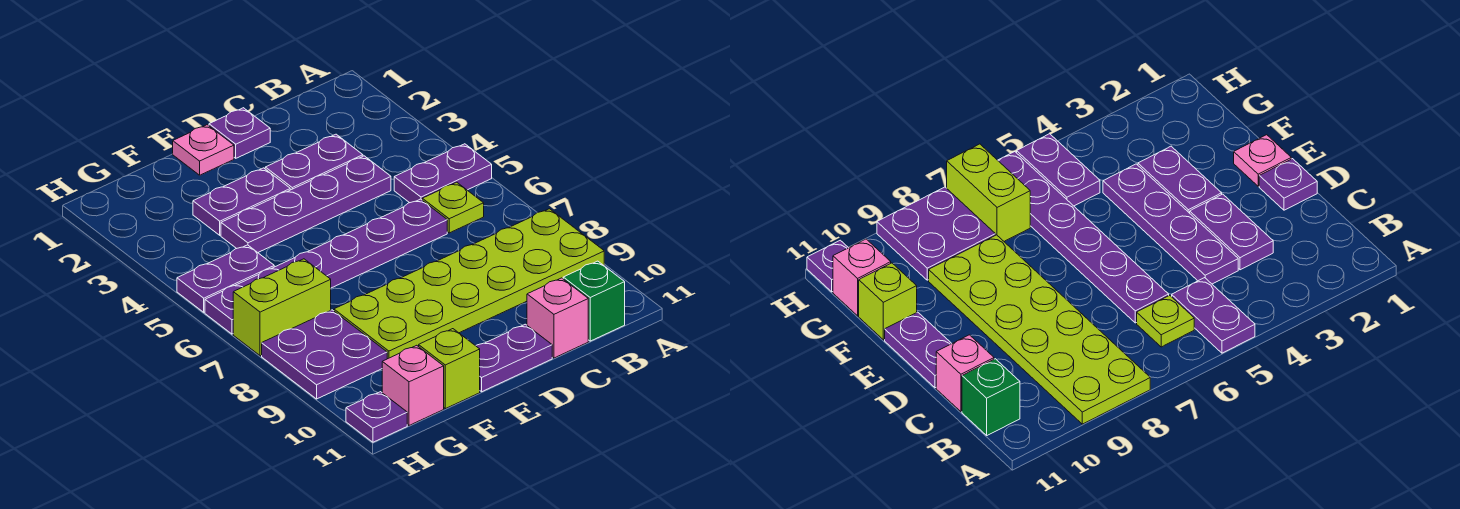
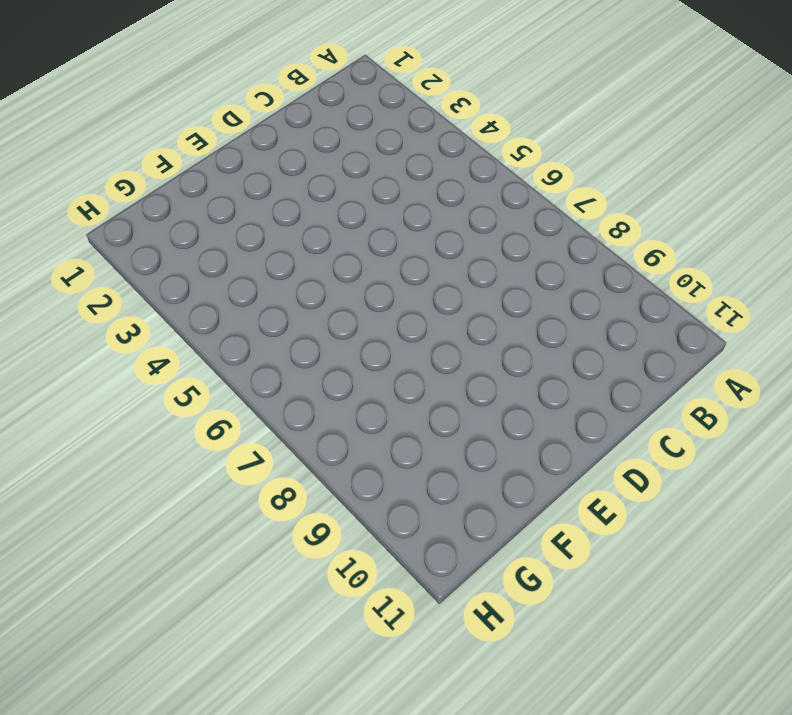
none -> purple 1x2 plate [394,144,492,203]
none -> lime 2x6 plate [334,209,604,359]
none -> lime 1x1 plate [422,182,484,233]

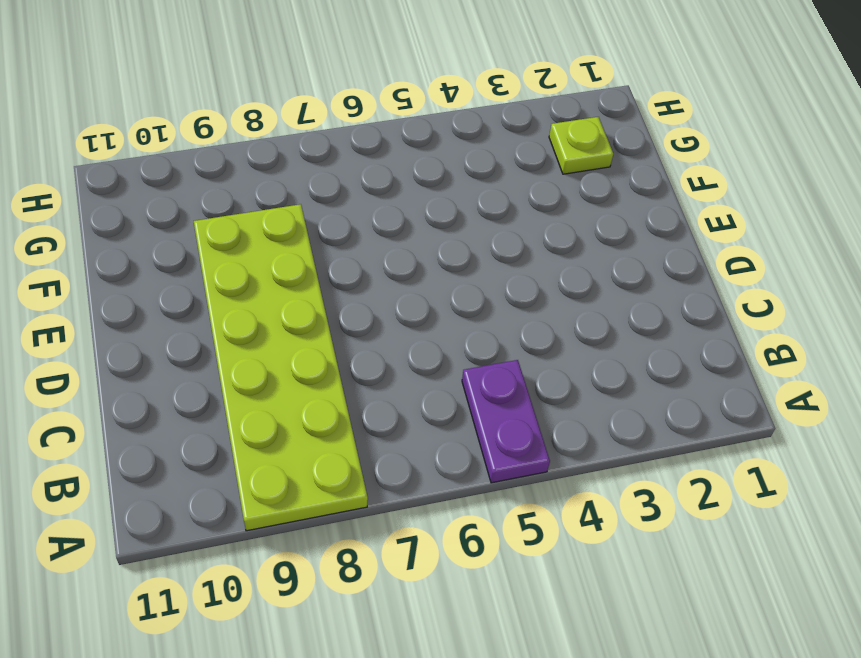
lime 1x1 plate [549,117,613,174] -> lime 1x1 plate moved to [422,182,484,233]
none -> green 1x1 brick [563,261,625,341]
none -> purple 1x2 plate [265,134,363,190]
none -> purple 1x4 plate [221,156,391,252]

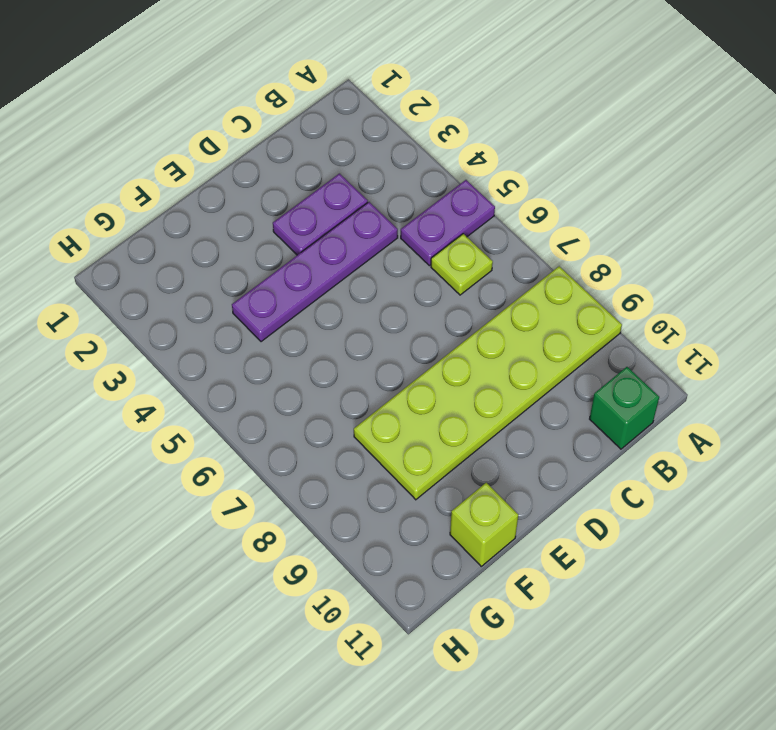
none -> purple 1x6 plate [205,199,447,334]
none -> pink 1x1 brick [527,278,588,358]
none -> purple 1x1 plate [209,108,270,158]

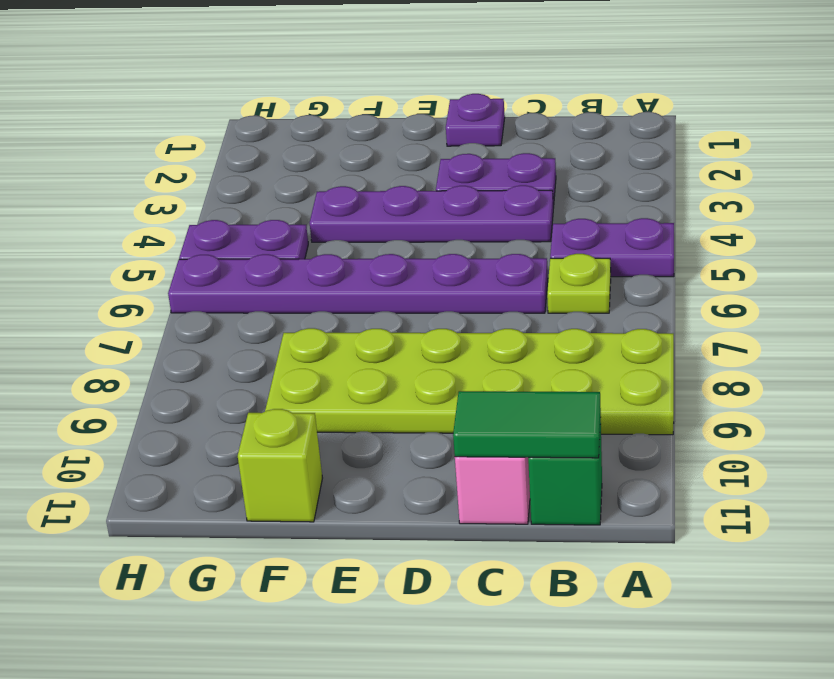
green 1x2 tile [453,391,601,458] -> none
none -> purple 1x2 plate [476,324,552,392]
none -> pink 1x1 plate [173,125,234,175]
none -> purple 1x2 plate [193,168,290,235]

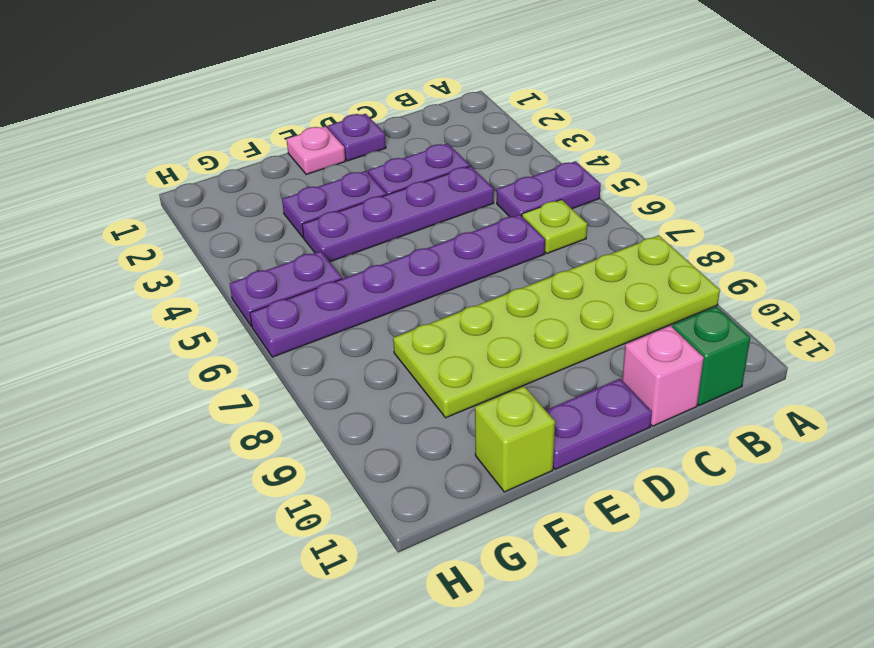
none -> lime 1x2 brick [233,259,331,356]
none -> purple 2x2 plate [262,310,387,399]
none -> pink 1x1 brick [382,345,444,425]

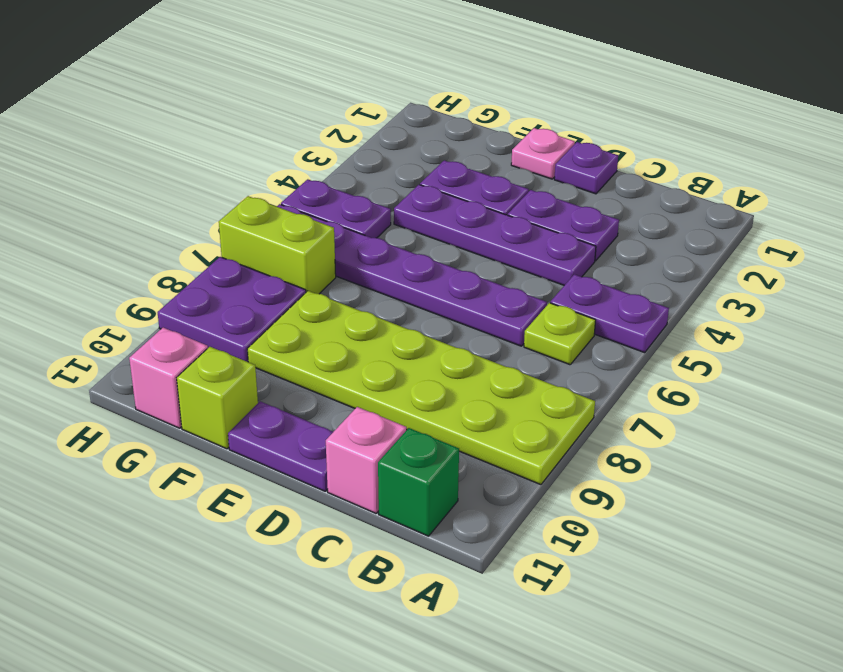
none -> purple 1x1 plate [346,392,407,442]

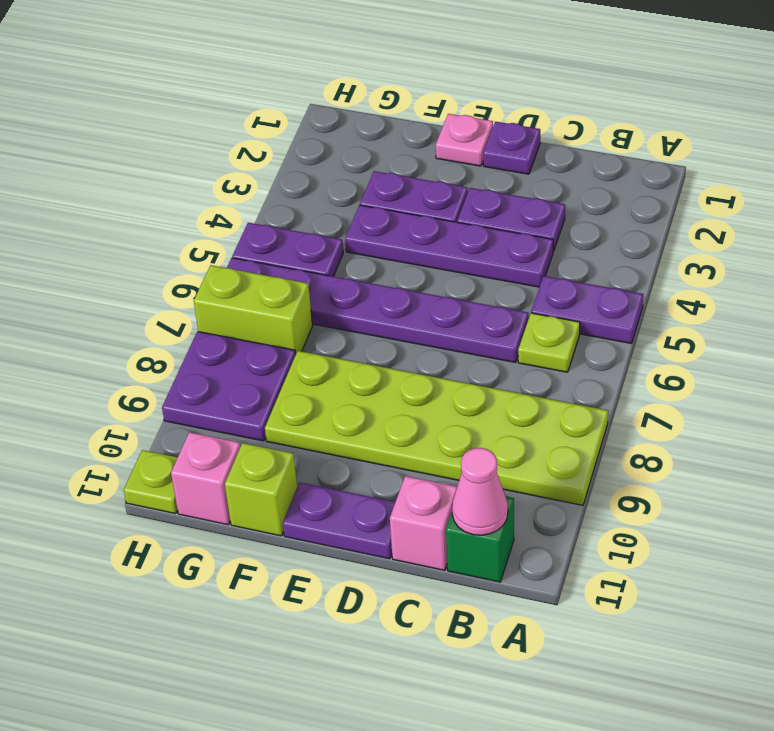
pink 1x1 cone [452,448,508,535] -> none
lime 1x1 plate [124,450,178,514] -> purple 1x1 plate [346,392,407,442]

